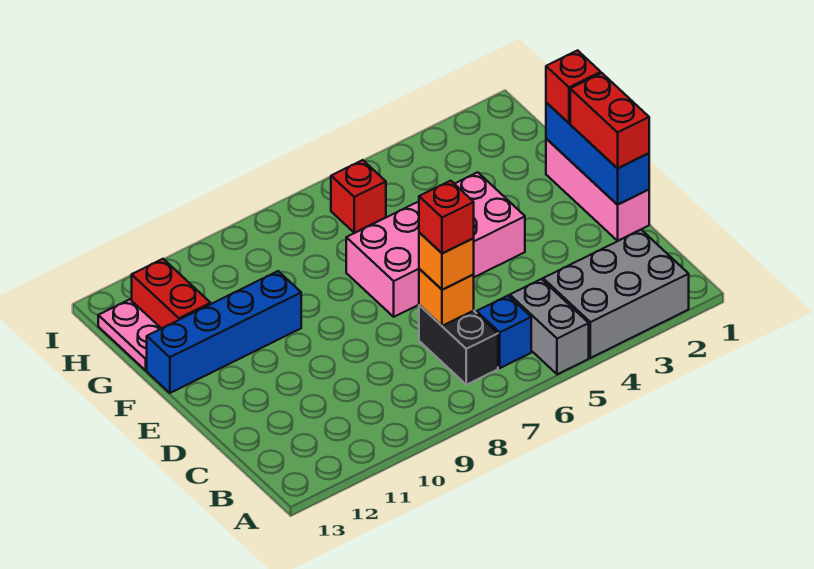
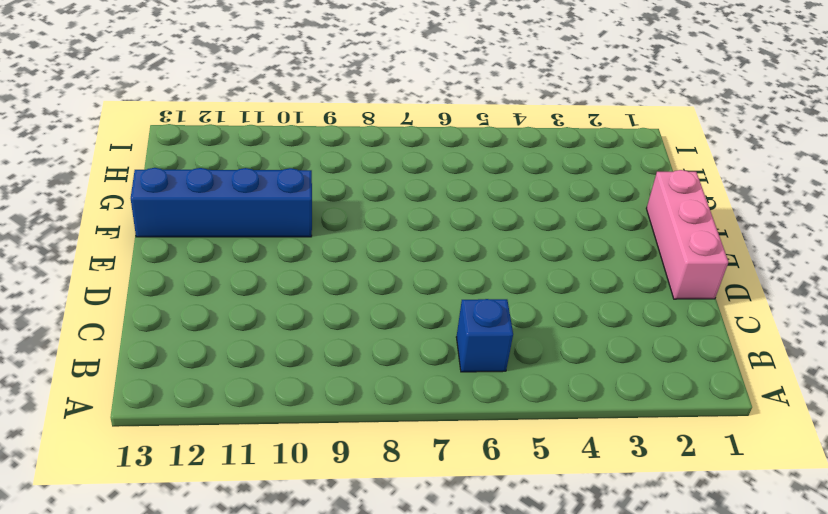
none -> grey 2x3 brick [543,230,689,358]
none -> grey 1x2 brick [510,279,589,374]
none -> black 1x2 brick [419,305,498,385]

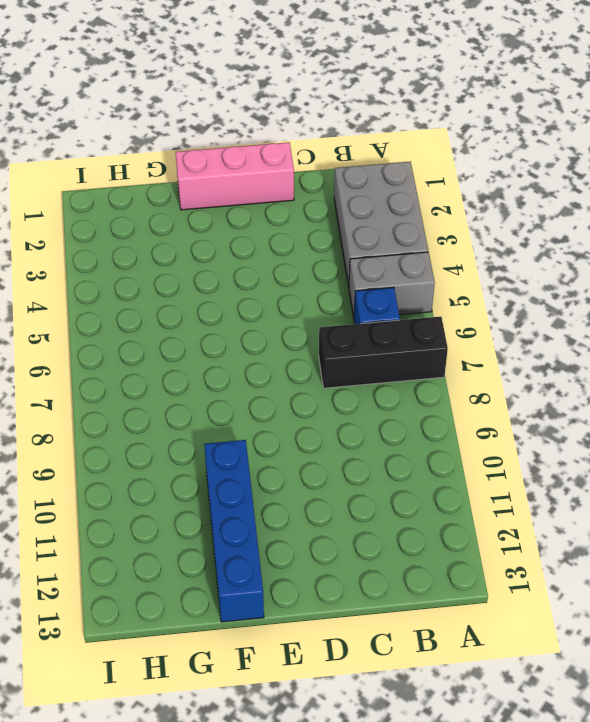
black 1x3 brick [319,317,448,388] -> black 1x2 brick [419,305,498,385]
none -> pink 2x4 brick [346,172,525,317]
none -> red 1x2 brick [132,259,211,329]
none -> pink 1x2 plate [98,299,161,370]

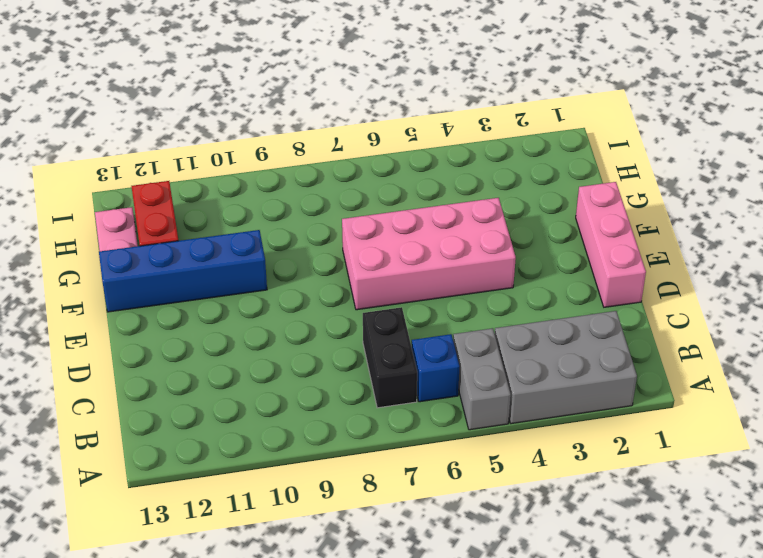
none -> red 1x1 brick [331,160,386,233]
none -> orange 1x1 brick [419,269,474,326]
none -> blue 1x3 brick [546,102,649,205]

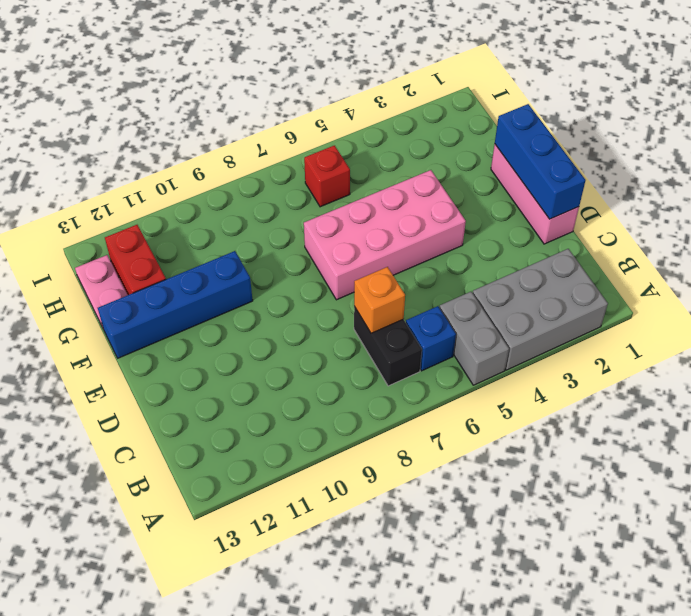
none -> orange 1x1 brick [419,233,474,290]
none -> red 1x2 brick [570,73,649,168]
none -> red 1x1 brick [546,50,601,123]

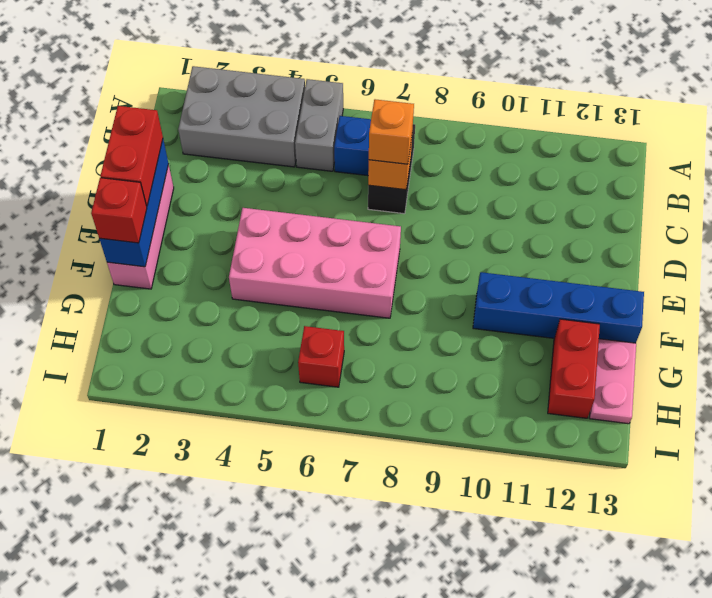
none -> red 1x1 brick [419,181,474,254]

